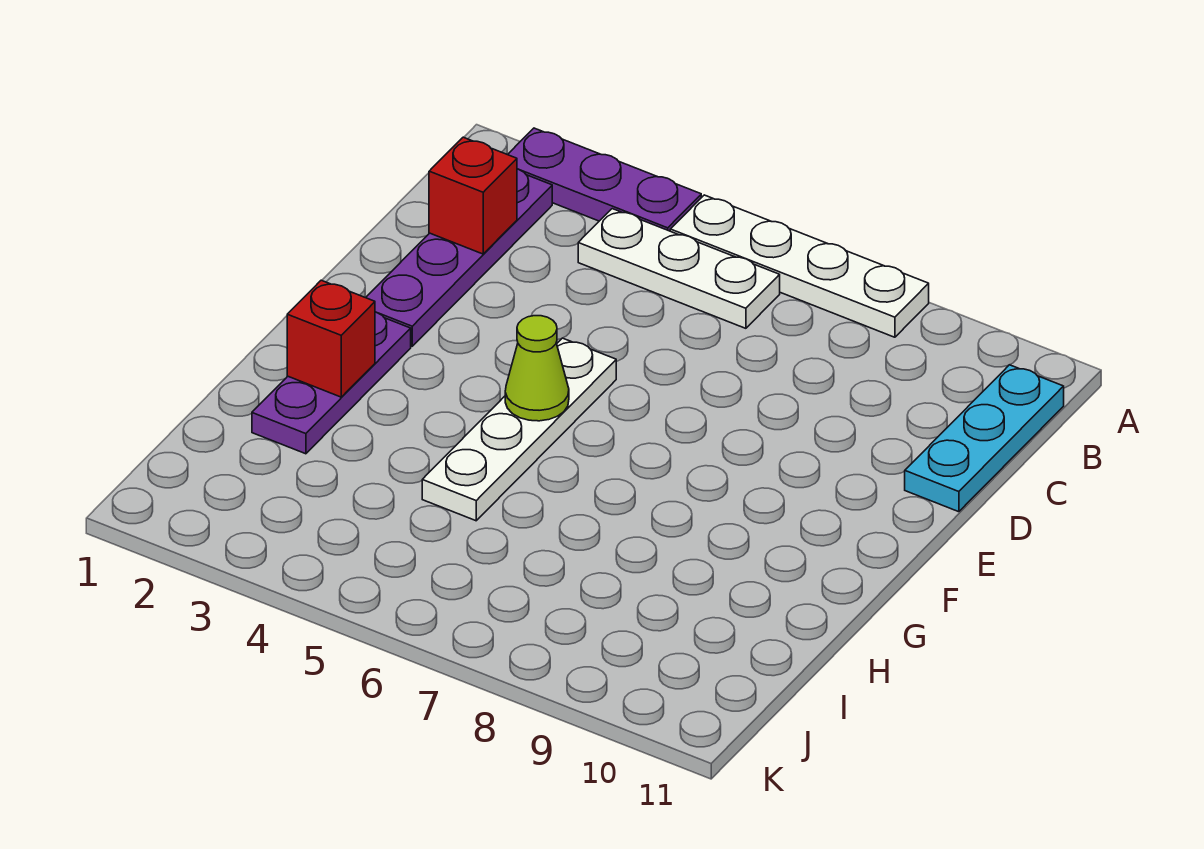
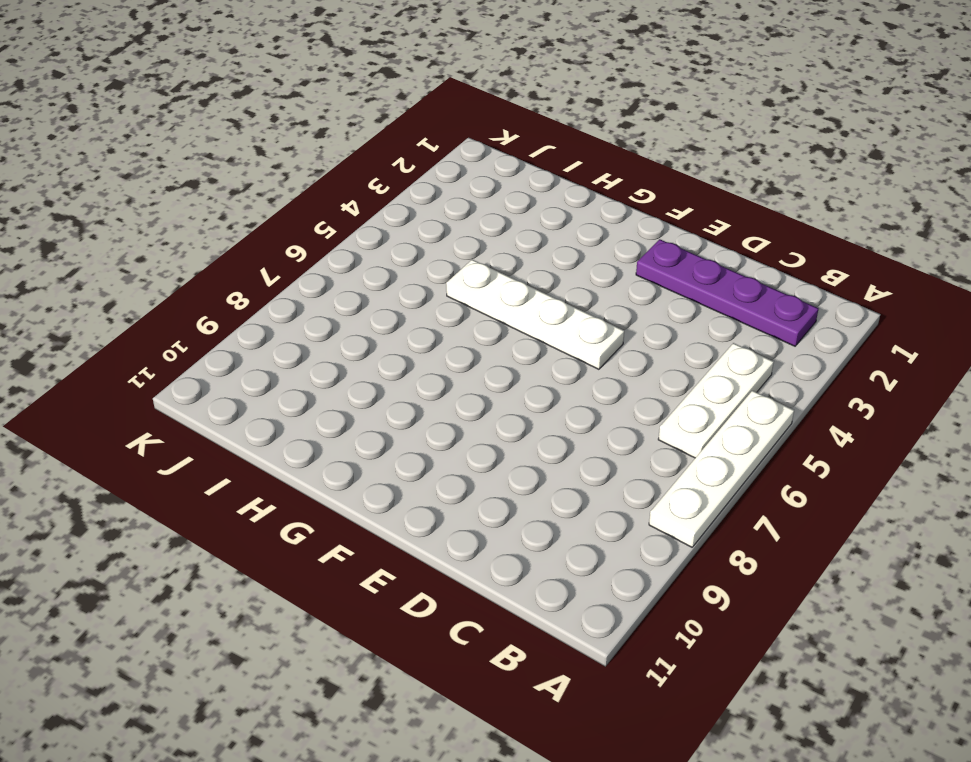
none -> purple 1x3 plate [508,128,701,231]
none -> cyan 1x3 plate [905,365,1064,512]

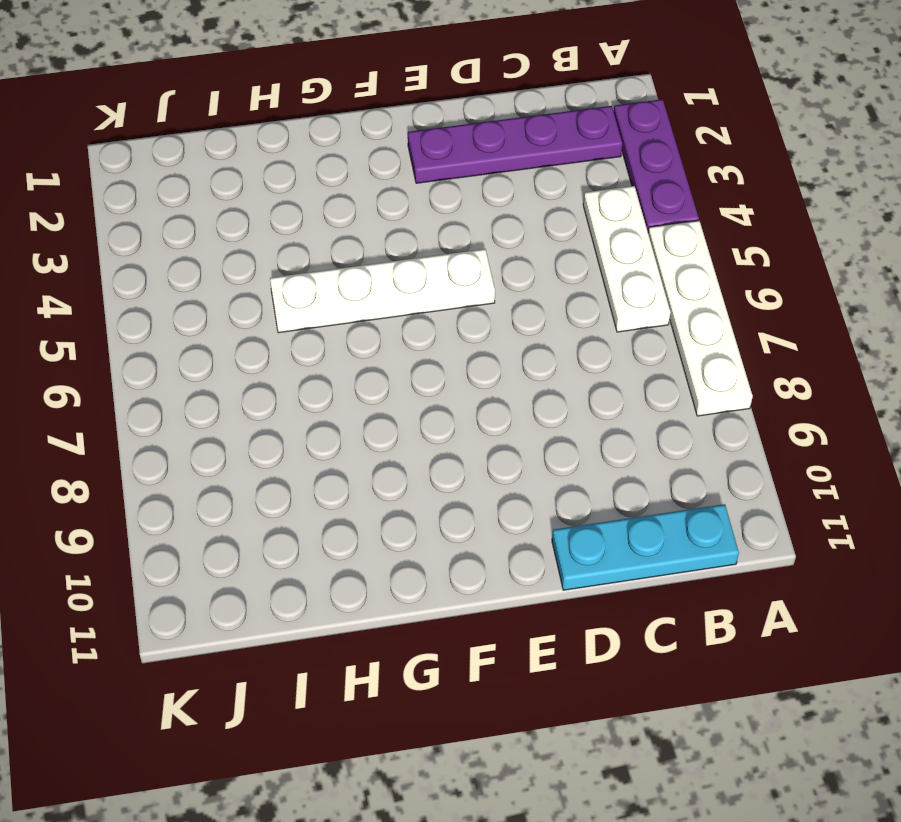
none -> purple 1x3 plate [252,312,411,454]
none -> red 1x1 brick [429,137,517,254]

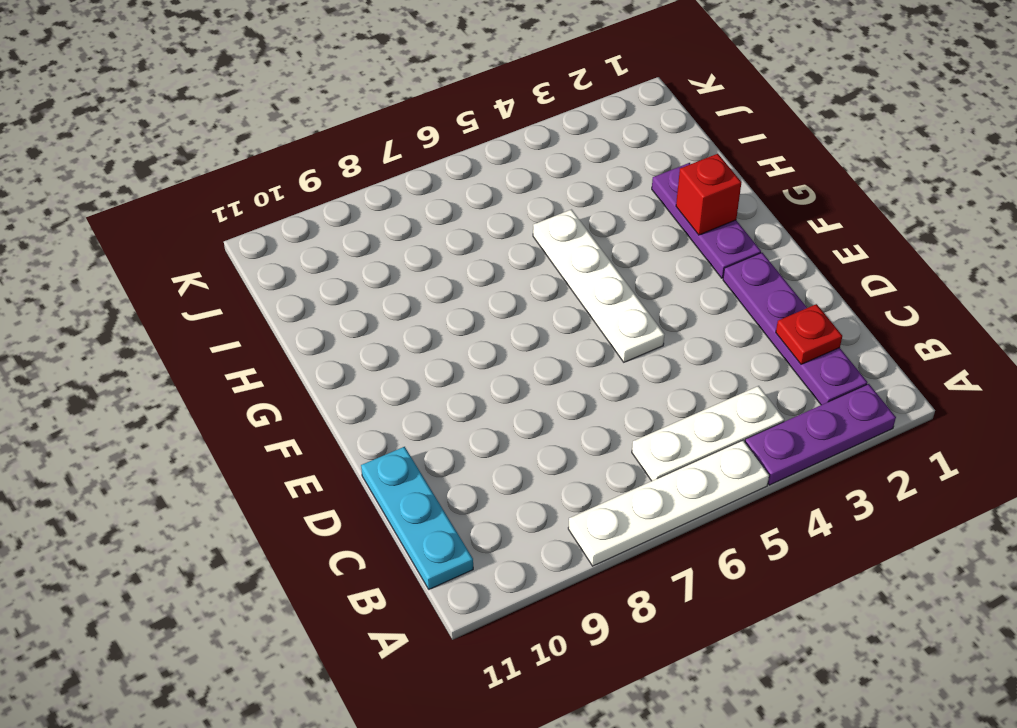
red 1x1 plate [776,304,842,364] -> red 1x1 brick [429,137,517,254]
none -> lime 1x1 cone [505,316,569,421]

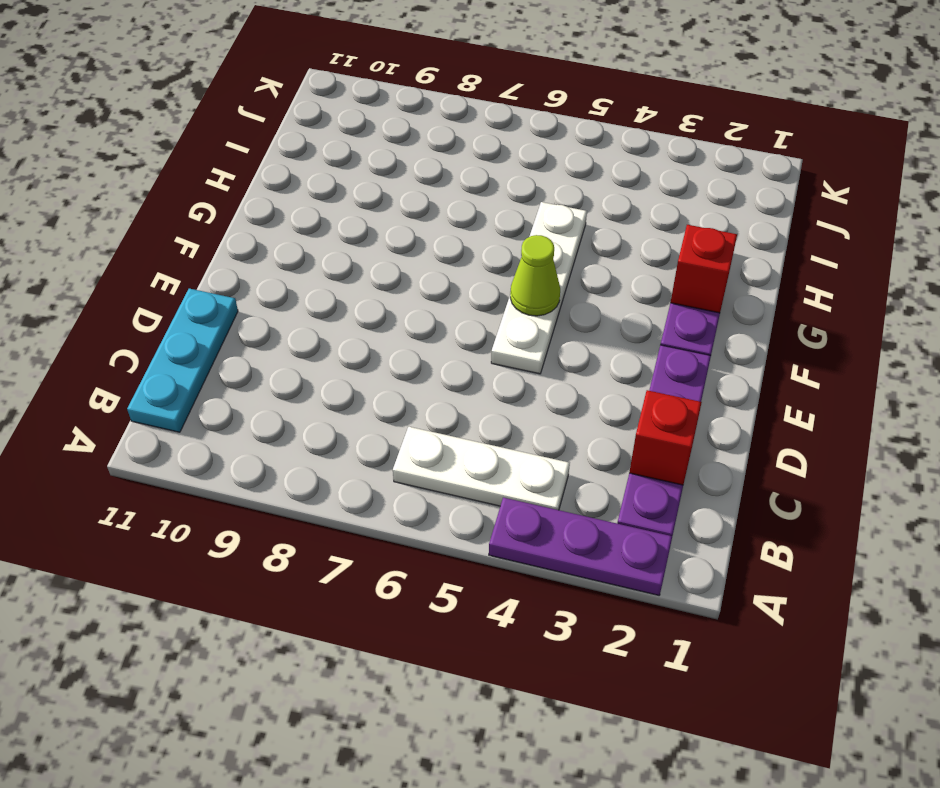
none -> white 1x4 plate [670,195,929,337]

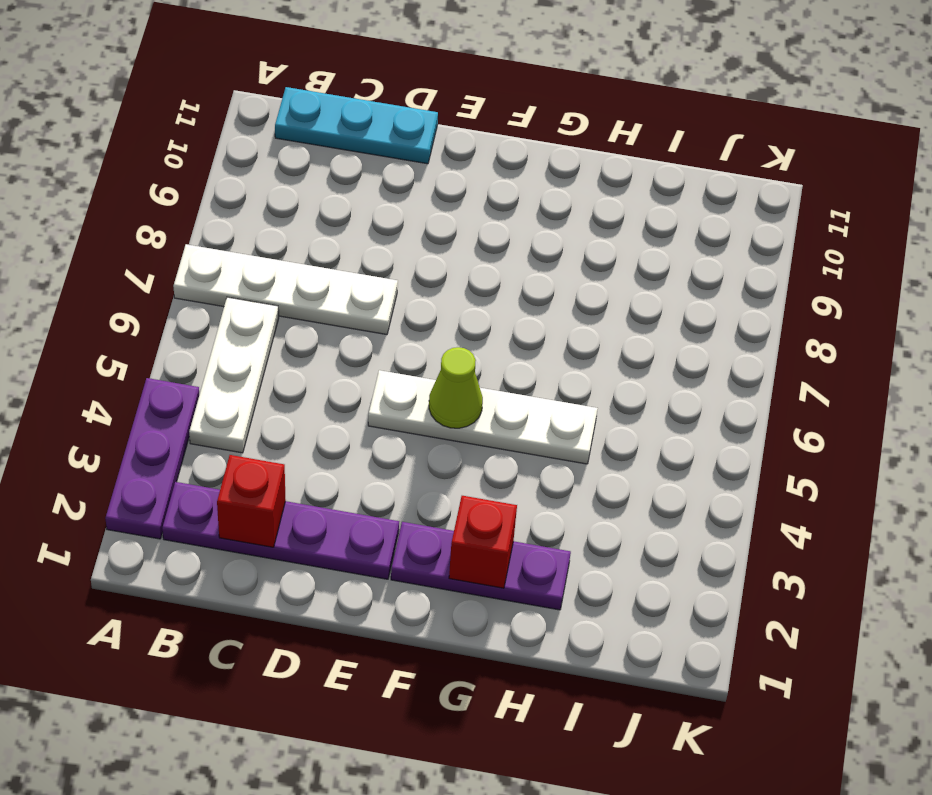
white 1x4 plate [173,244,398,335] -> white 1x4 plate turned to [670,195,929,337]

